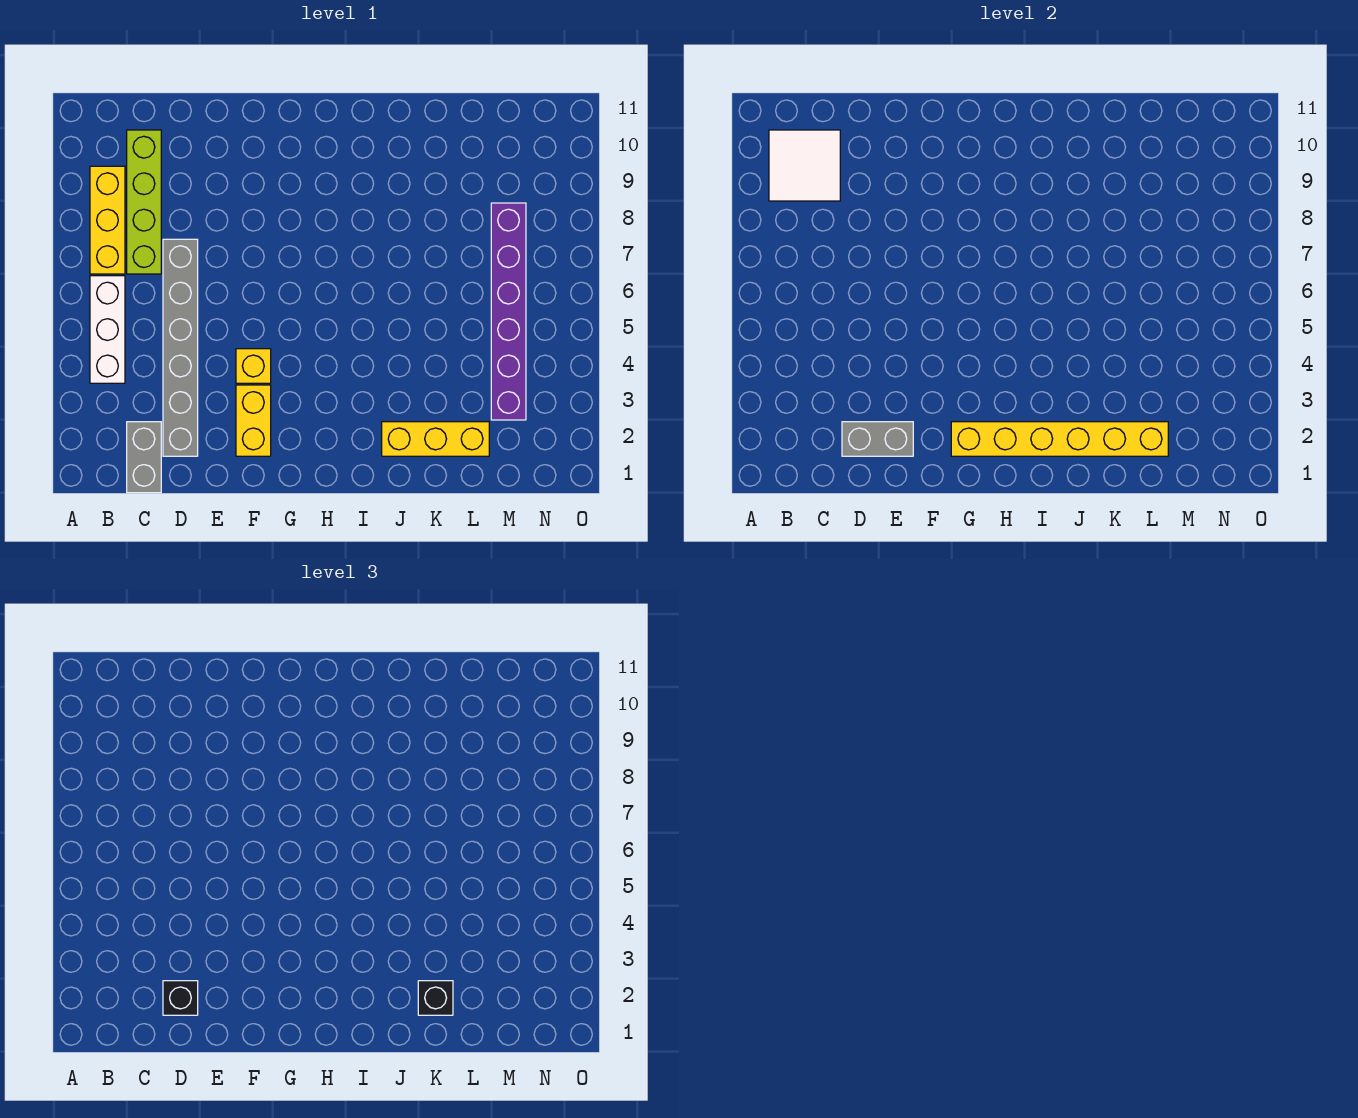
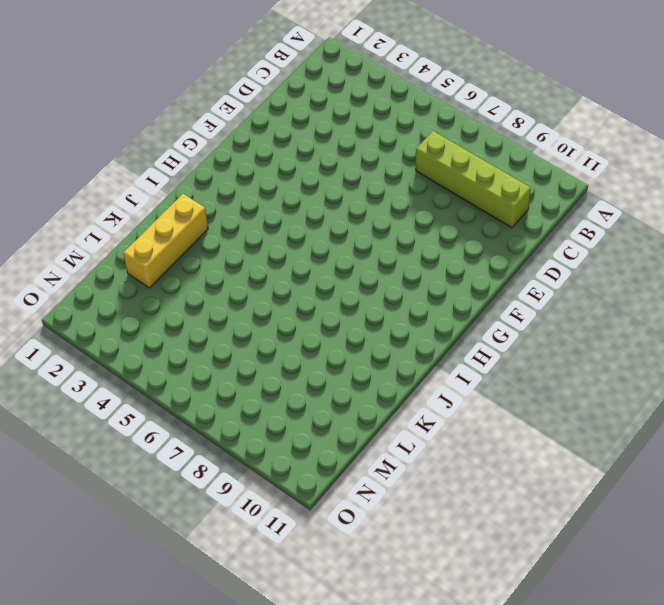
none -> white 1x3 brick [90,276,125,383]
none -> yellow 1x3 brick [90,166,125,274]
none -> grey 1x2 brick [127,422,161,493]

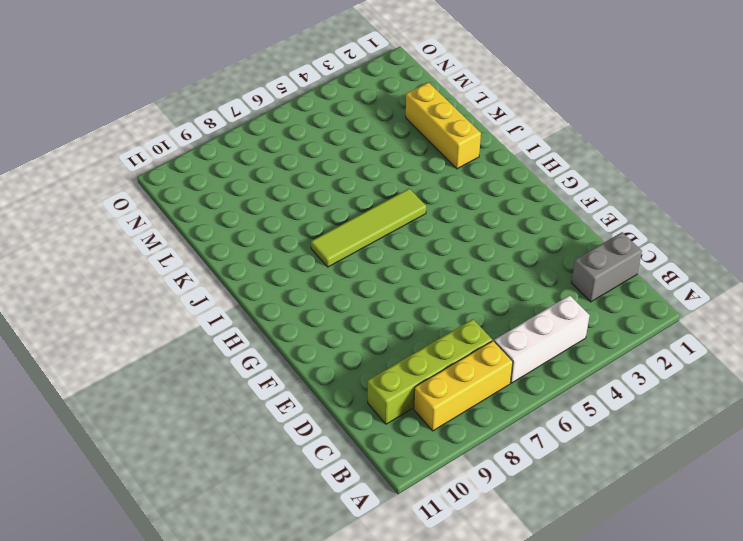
lime 1x4 tile [311,189,426,267] -> none
none -> grey 1x6 brick [163,239,198,456]
none -> yellow 1x2 brick [236,385,271,456]
none -> yellow 1x1 brick [236,349,271,383]

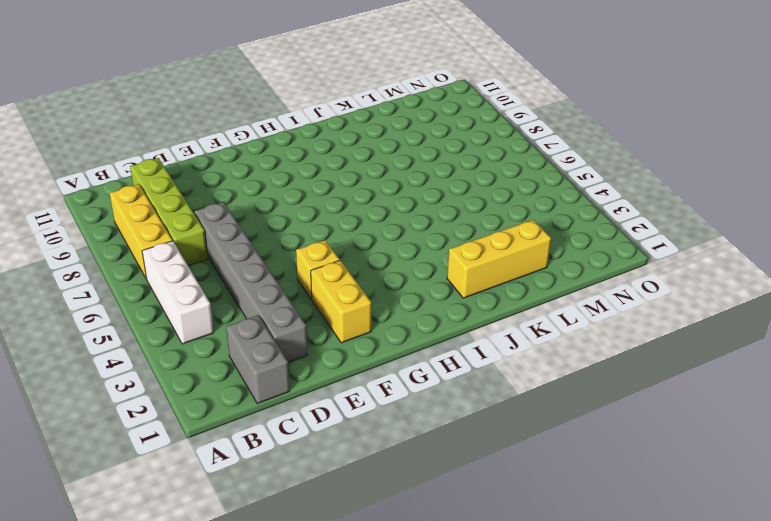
none -> purple 1x6 brick [491,203,526,420]
none -> white 2x2 tile [769,130,840,201]
none -> grey 1x2 brick [842,422,913,456]

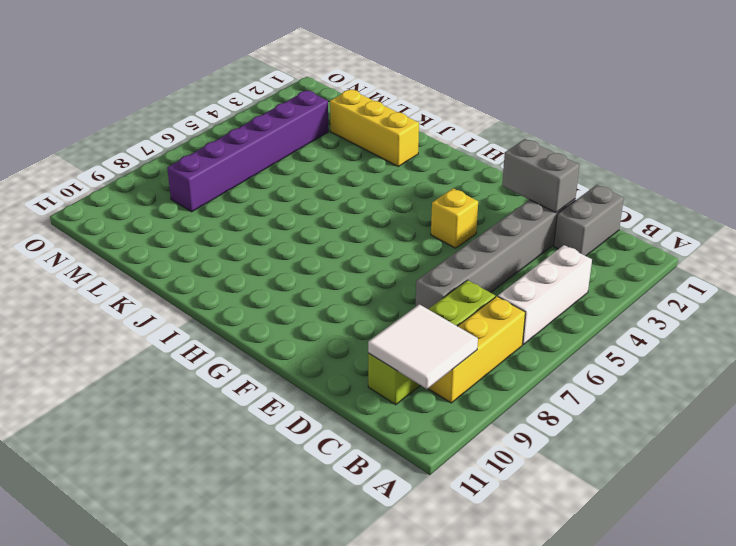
none -> yellow 1x2 brick [236,385,271,456]
none -> yellow 1x6 brick [951,422,1168,456]
none -> black 1x1 brick [163,981,198,1015]

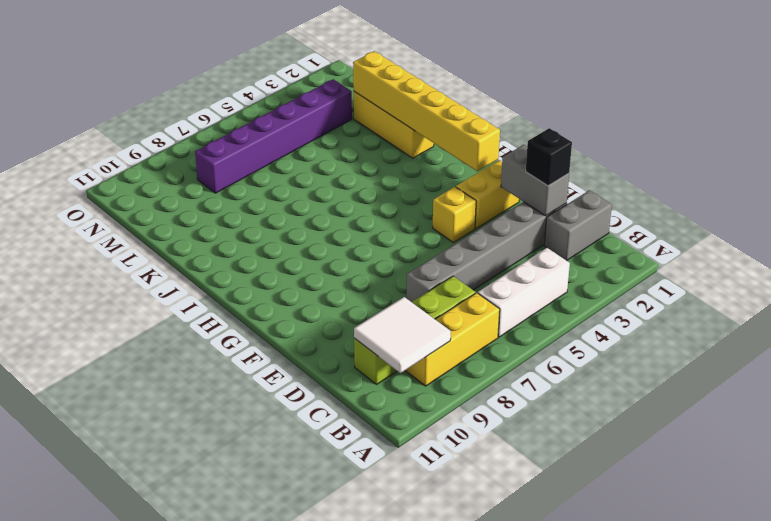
none -> black 1x1 brick [418,981,453,1015]

